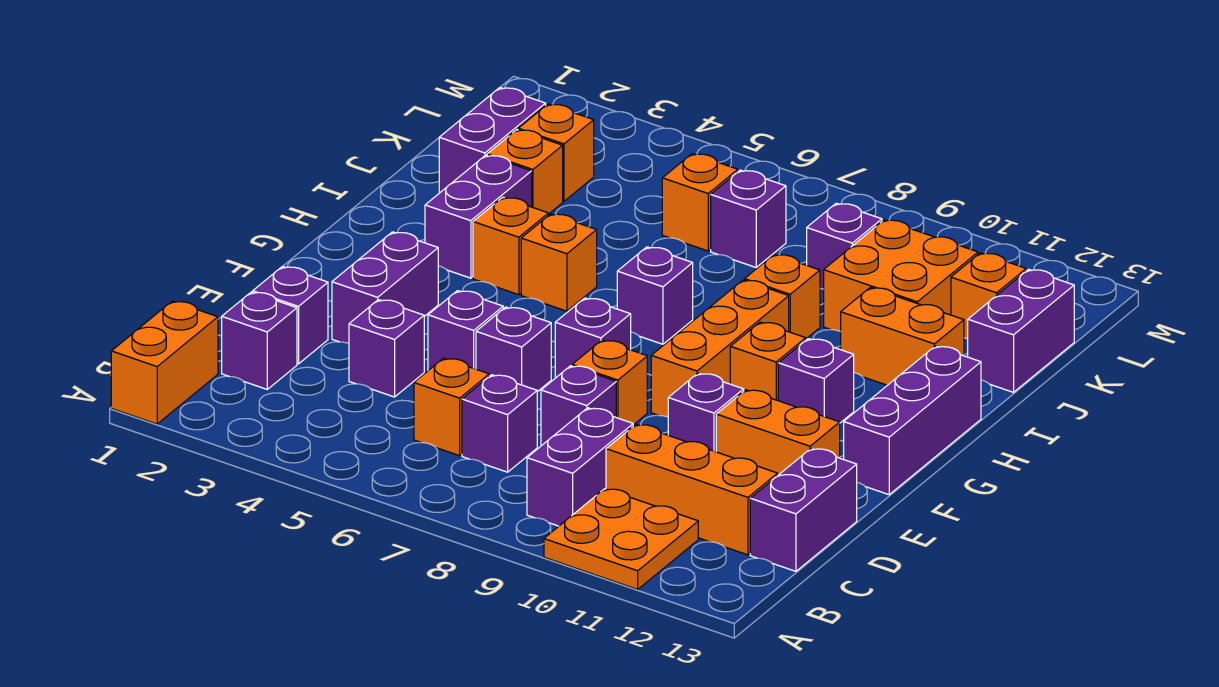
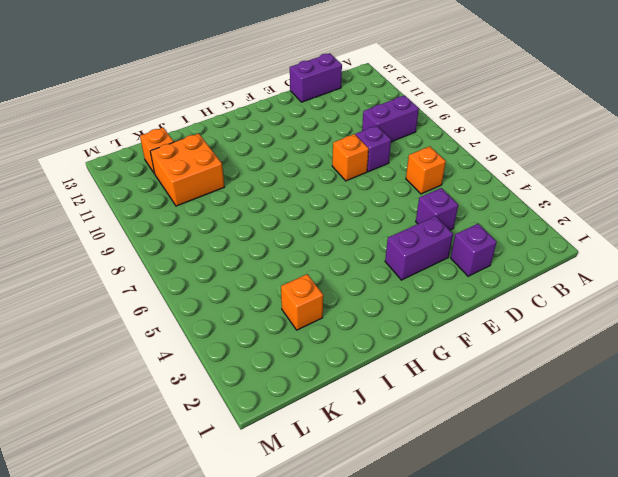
none -> orange 1x2 brick [111,301,218,424]
none -> orange 2x2 plate [544,489,698,589]
none -> purple 1x1 brick [222,292,297,389]
none -> purple 1x1 brick [462,375,537,472]

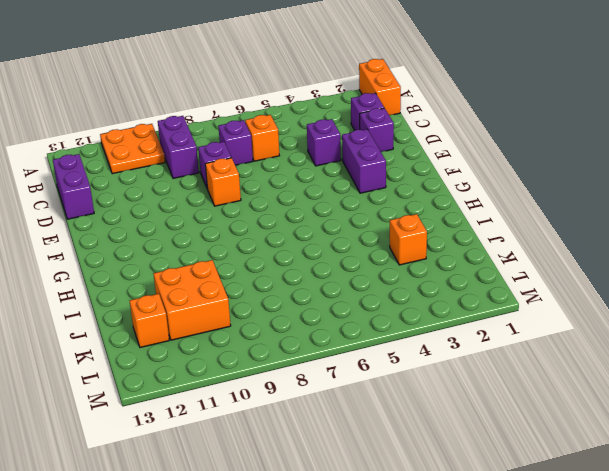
none -> orange 1x3 brick [606,424,778,555]
none -> purple 1x1 brick [428,291,503,370]
none -> purple 1x1 brick [476,307,551,392]
none -> purple 1x1 brick [668,373,744,452]

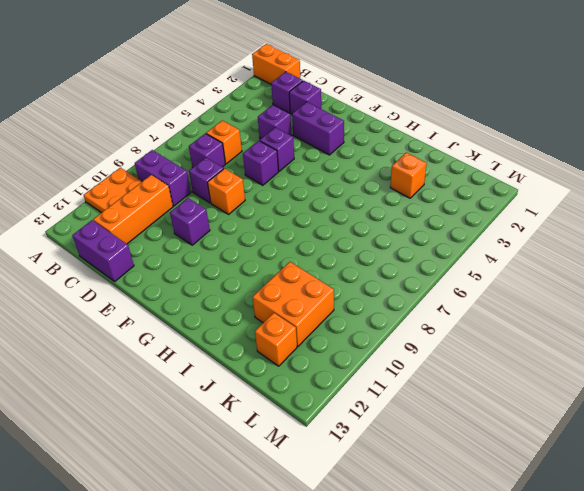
none -> orange 1x2 brick [716,390,840,475]
none -> purple 1x1 brick [555,298,631,378]
none -> orange 1x3 brick [651,280,789,417]
none -> purple 1x3 brick [844,346,981,495]

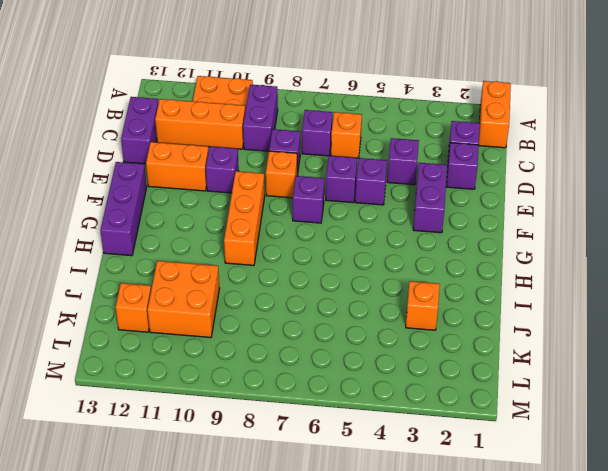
none -> orange 1x1 brick [730,322,806,401]
none -> purple 1x1 brick [778,339,854,423]
none -> purple 1x2 brick [425,155,532,278]
none -> orange 1x1 brick [473,197,548,295]

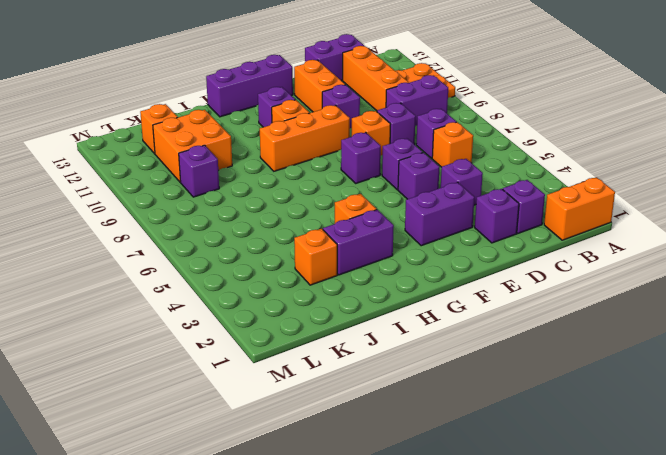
none -> orange 1x1 brick [521,214,597,311]
none -> purple 1x1 brick [617,247,693,344]
none -> orange 1x1 brick [745,254,820,339]
none -> orange 1x2 brick [841,287,964,385]

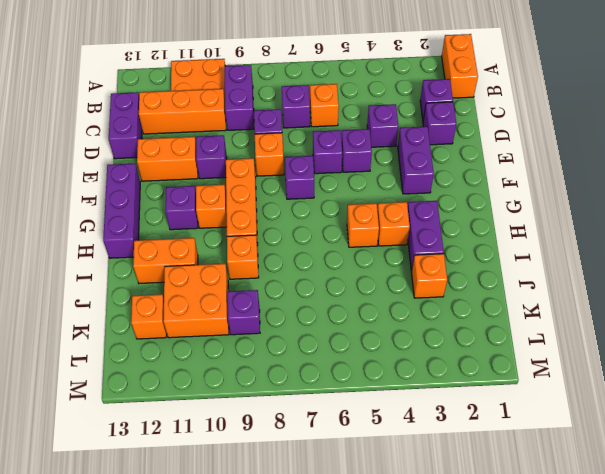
none -> purple 1x1 brick [617,247,693,344]
none -> purple 1x2 brick [439,88,546,193]
none -> purple 1x2 brick [968,269,1074,392]
none -> orange 1x1 brick [518,104,594,201]

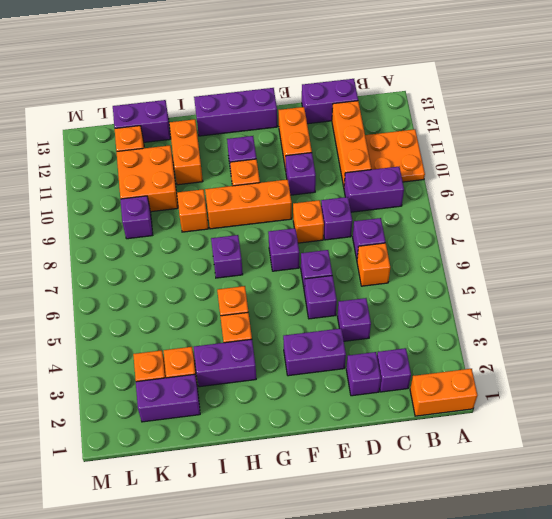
none -> orange 1x1 brick [662,154,738,251]
none -> purple 1x1 brick [711,170,786,267]

